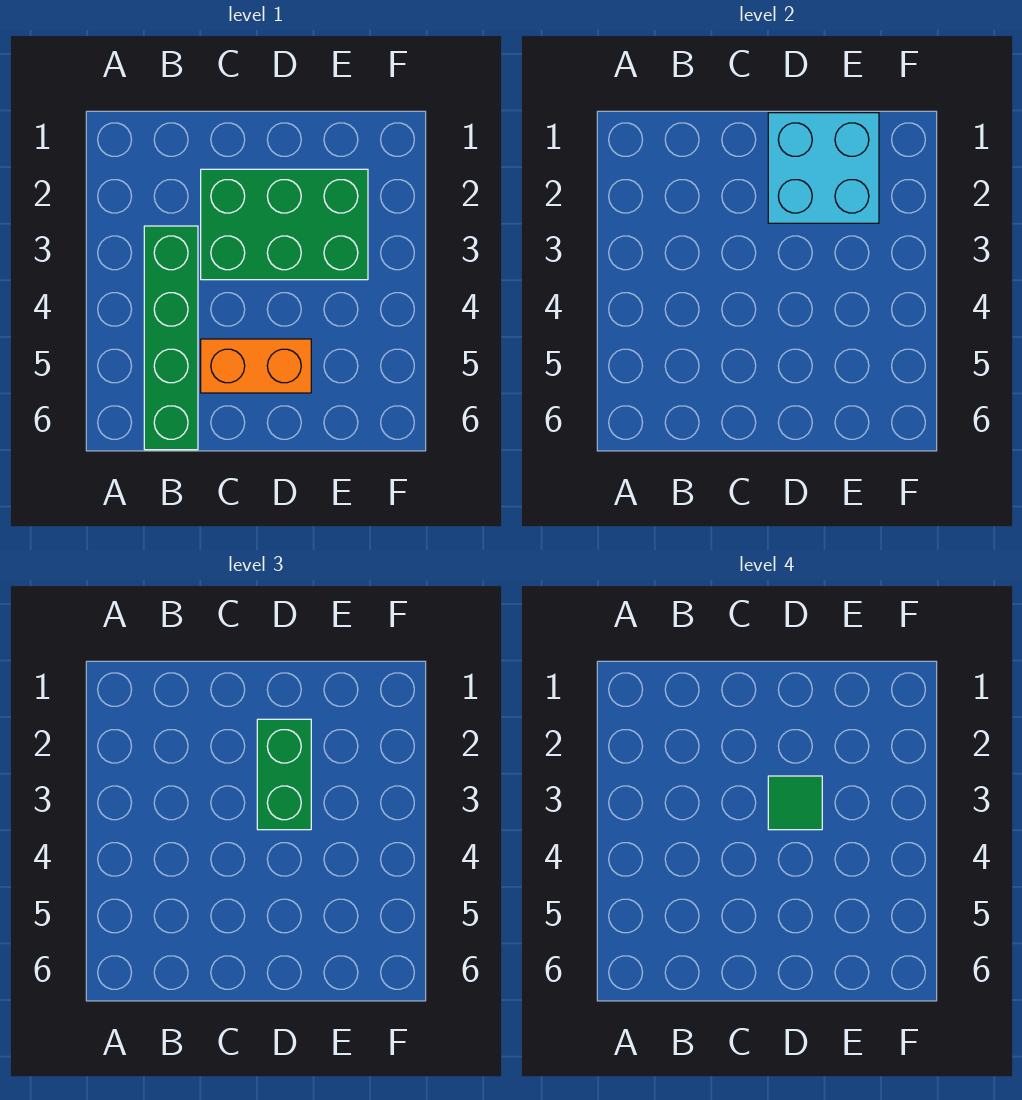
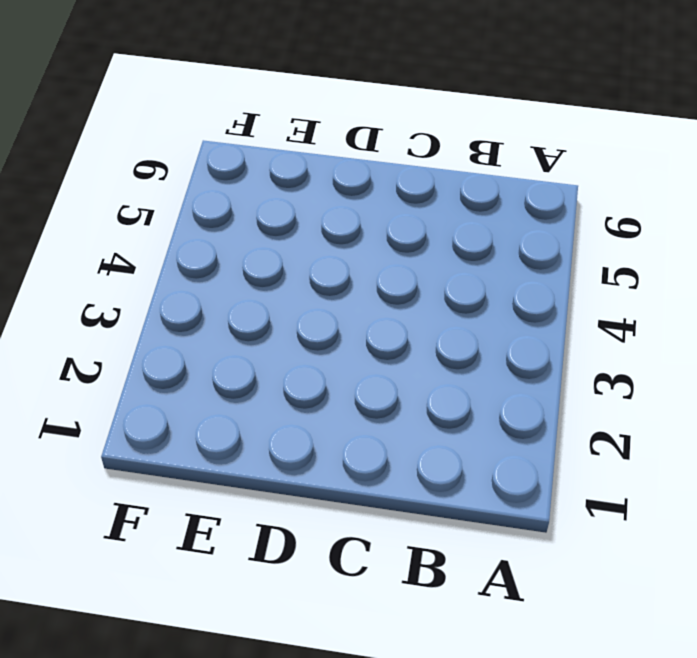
none -> green 1x4 brick [144,226,198,450]
none -> green 2x3 brick [201,169,368,280]

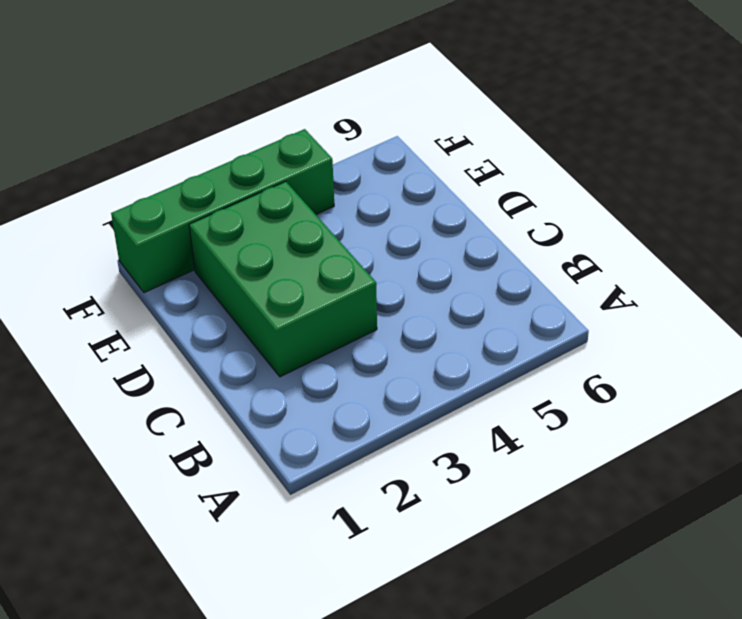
green 1x4 brick [111,129,334,293] -> green 1x4 brick moved to [144,226,198,450]
none -> orange 1x2 brick [201,339,311,393]
none -> cyan 2x2 brick [768,113,879,223]

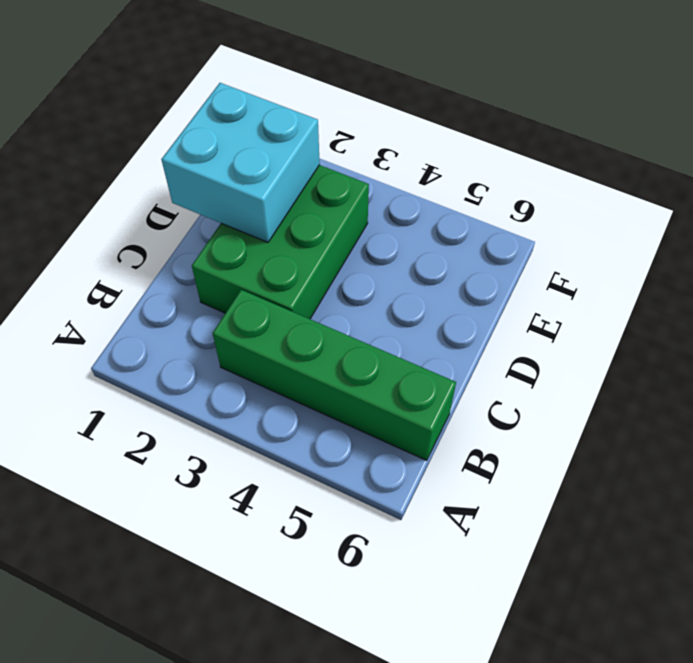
none -> orange 1x2 brick [201,339,311,393]
none -> green 1x2 brick [257,719,311,830]

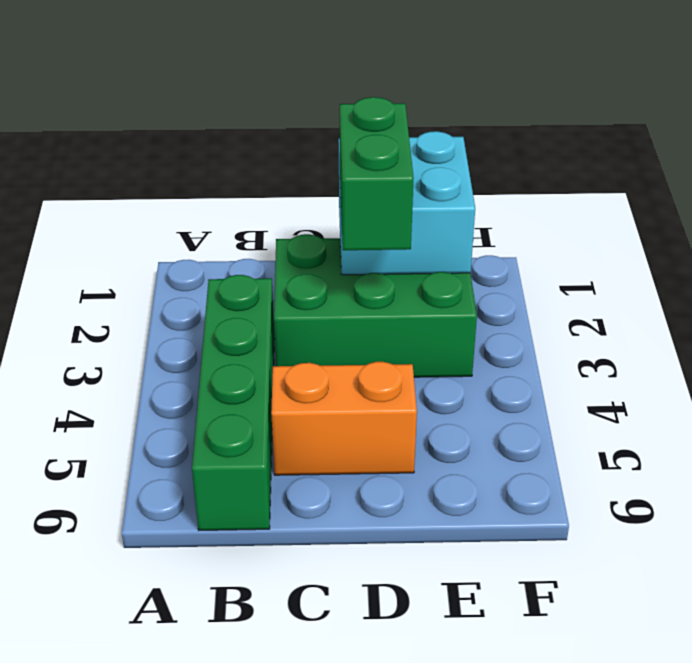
none -> green 1x1 tile [768,776,822,830]

